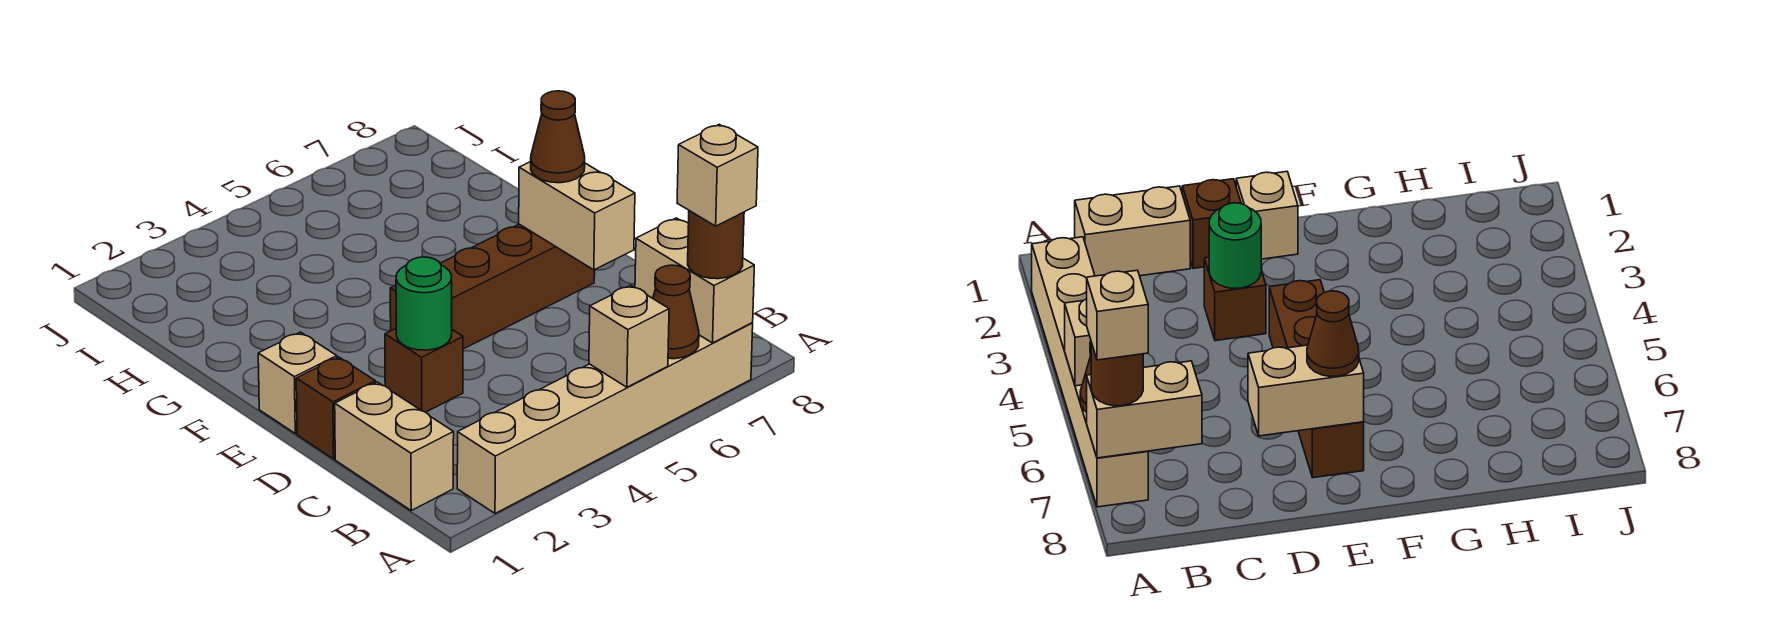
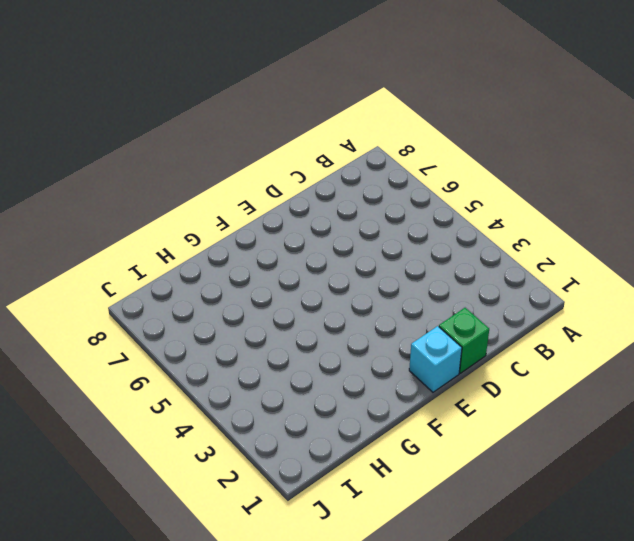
green 1x1 brick [439,308,489,373] -> brown 1x1 brick [296,357,375,459]
cyan 1x1 brick [409,326,462,392] -> tan 1x1 brick [258,332,337,434]
none -> tan 1x6 brick [457,323,753,514]
none -> tan 1x2 brick [335,382,454,510]
none -> brown 1x1 brick [385,329,463,412]

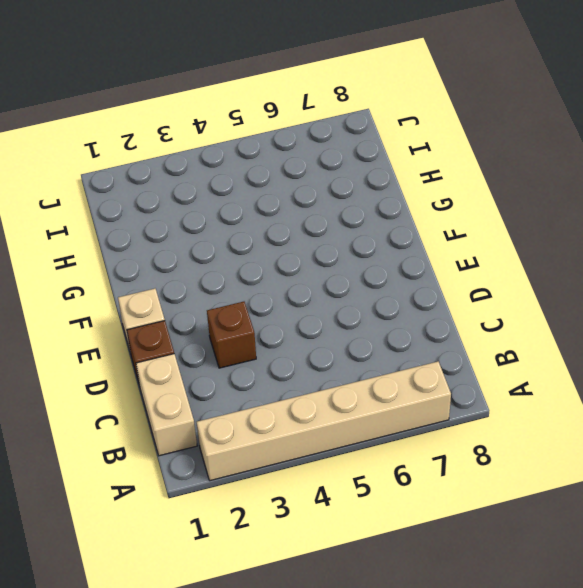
none -> brown 1x4 brick [390,224,595,349]
none -> tan 1x1 brick [589,285,669,387]
none -> brown 1x1 cone [653,265,699,359]

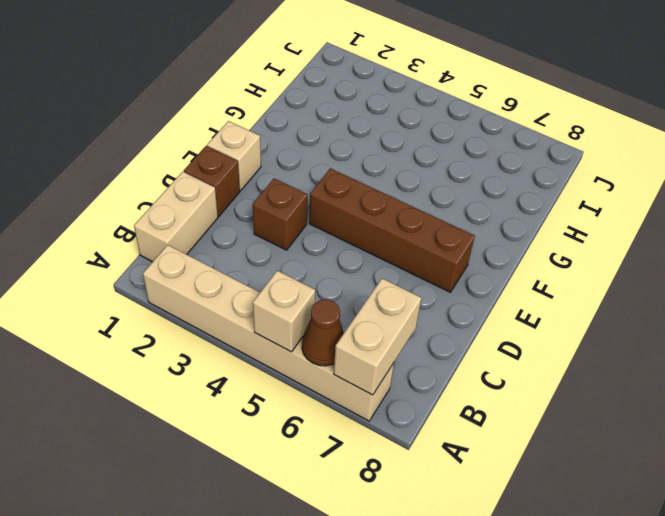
none -> green 1x1 round brick [396,257,452,350]
none -> tan 1x2 brick [519,162,635,270]
none -> brown 1x1 round brick [688,211,744,279]

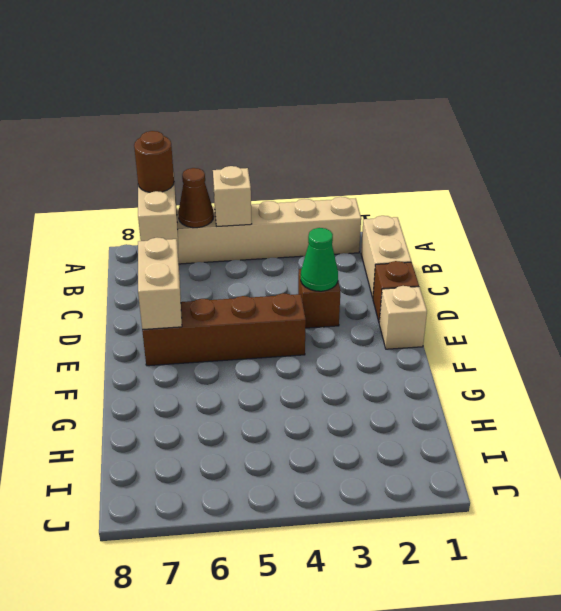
green 1x1 cone [301,228,338,291] -> green 1x1 round brick [396,257,452,350]
none -> brown 1x1 cone [531,91,585,183]
none -> tan 1x1 brick [677,124,758,226]

